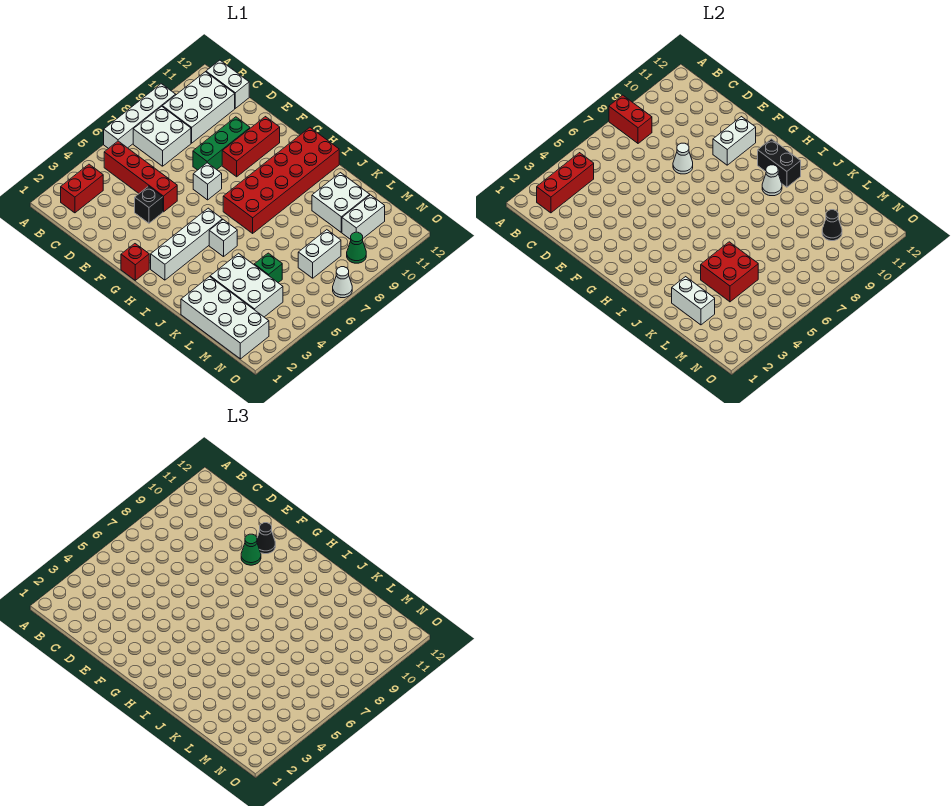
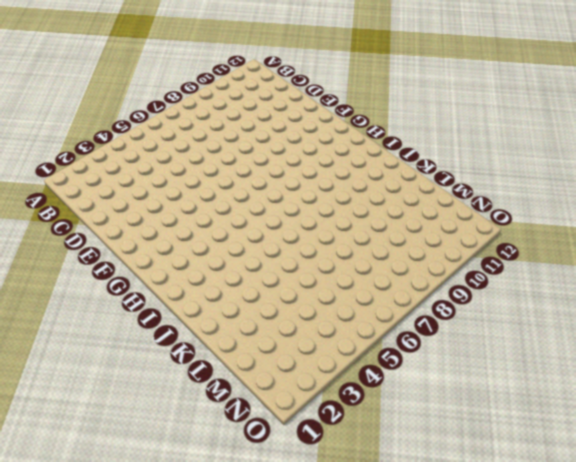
none -> white 1x4 brick [104,84,176,149]
none -> red 1x2 brick [61,164,103,213]
none -> red 1x4 brick [104,141,177,212]
none -> white 2x2 brick [133,106,191,166]

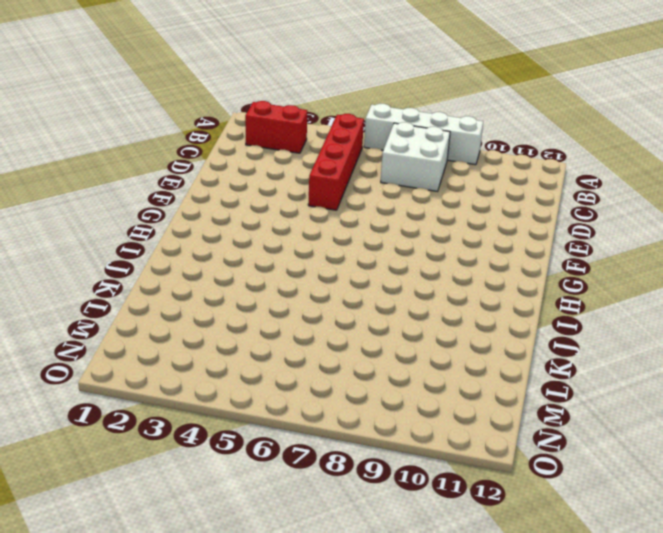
none -> white 2x3 brick [162,72,235,143]
none -> white 1x2 brick [206,60,249,108]
none -> black 1x1 brick [135,186,163,223]
none -> green 1x3 brick [193,117,250,170]

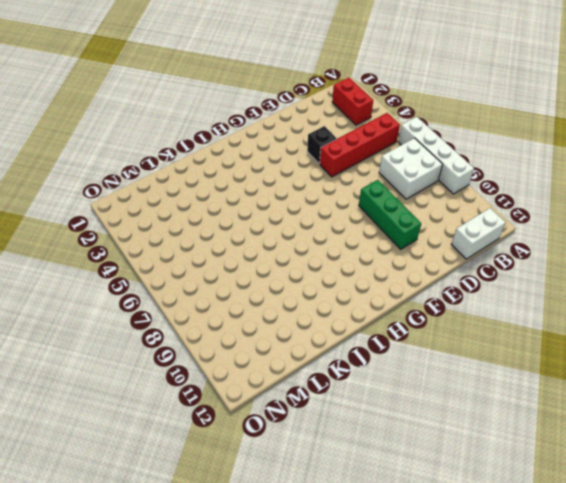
none -> white 2x3 brick [162,72,235,143]
none -> white 1x1 brick [193,163,222,200]
none -> red 1x3 brick [222,117,280,177]
none -> red 1x1 brick [121,244,149,280]

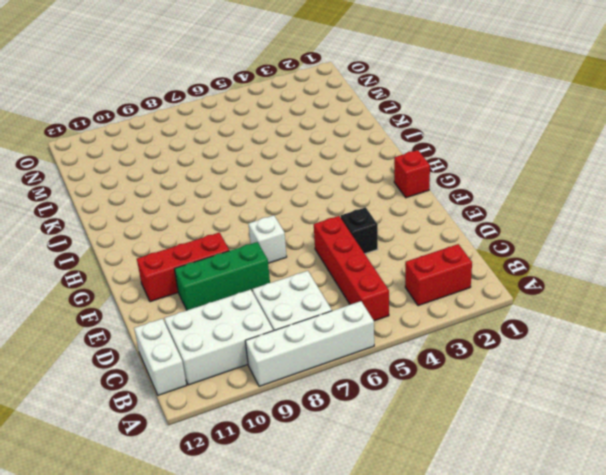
none -> white 1x4 brick [151,208,222,280]
none -> red 2x6 brick [223,128,339,233]
none -> white 1x1 brick [209,220,237,257]
none -> white 2x4 brick [181,277,269,359]

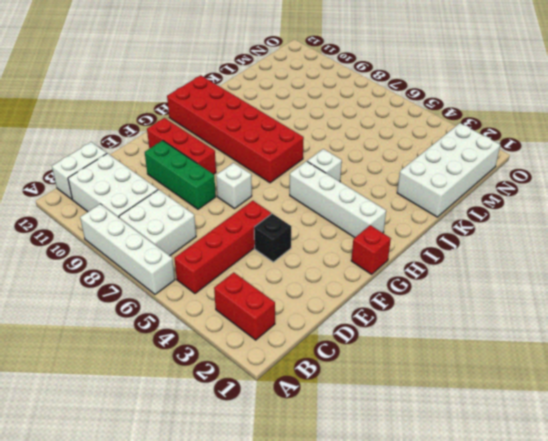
none -> white 2x3 brick [210,253,283,317]
none -> white 2x2 brick [312,173,370,232]
none -> green 1x1 brick [254,253,282,283]
none -> white 1x2 brick [298,230,341,278]

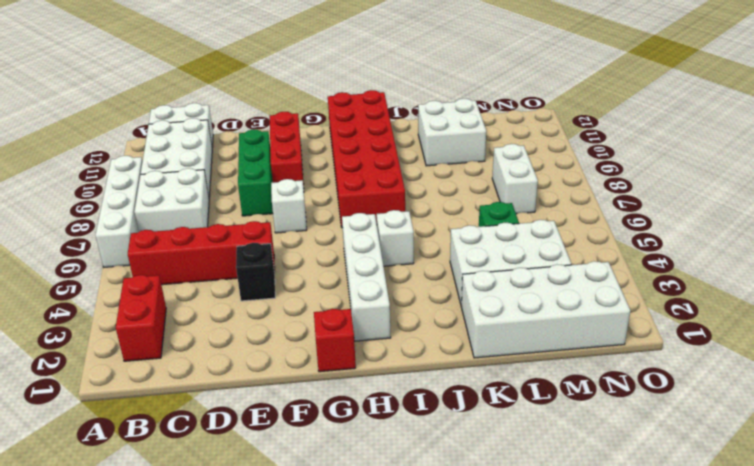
none -> white 1x2 brick [342,195,385,239]
none -> green 1x1 cone [347,232,366,263]
none -> white 1x1 cone [333,267,352,298]
none -> red 1x2 brick [609,95,652,143]

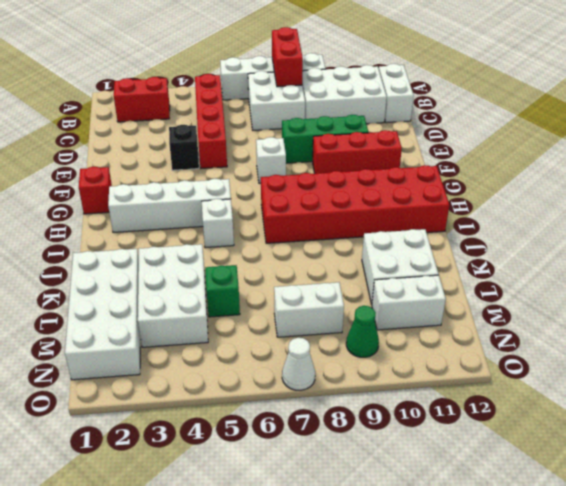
none -> red 1x3 brick [537,153,594,213]
none -> white 1x1 cone [673,143,693,174]
none -> white 1x2 brick [713,117,756,165]
none -> black 1x2 brick [758,139,801,187]

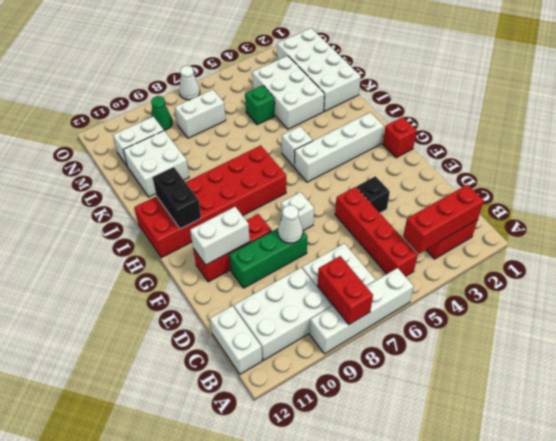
none -> white 1x1 cone [762,165,782,196]
none -> white 1x2 brick [672,277,715,325]
none -> red 2x2 brick [701,242,758,302]
none -> black 1x1 cone [822,210,842,241]

